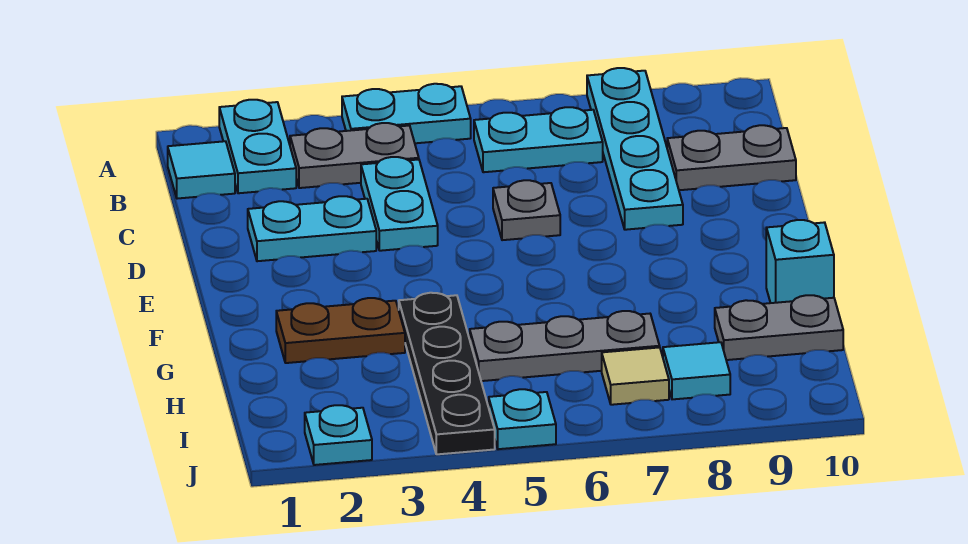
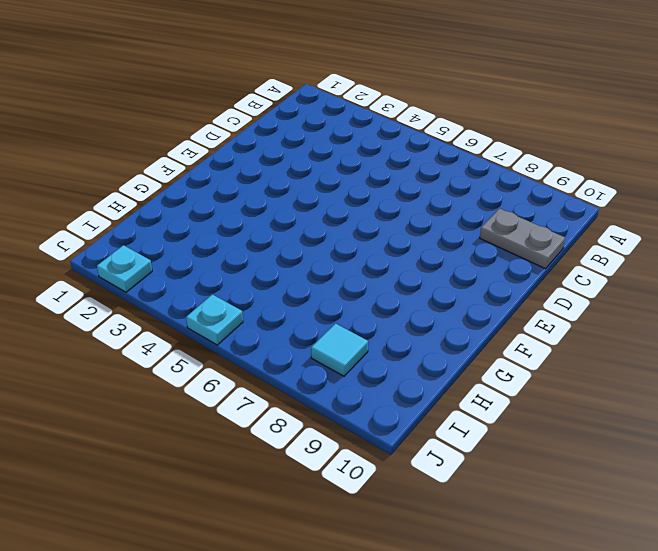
none -> cyan 1x2 plate [219,100,296,193]
none -> cyan 1x2 plate [342,84,471,143]
none -> cyan 1x4 plate [587,68,683,230]

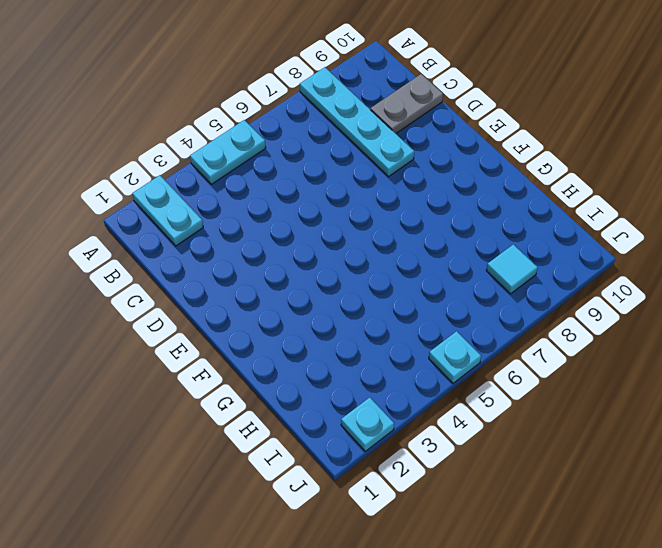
none -> cyan 1x1 tile [168,141,235,199]
none -> grey 1x2 plate [290,123,419,188]
none -> cyan 1x2 plate [474,107,603,172]

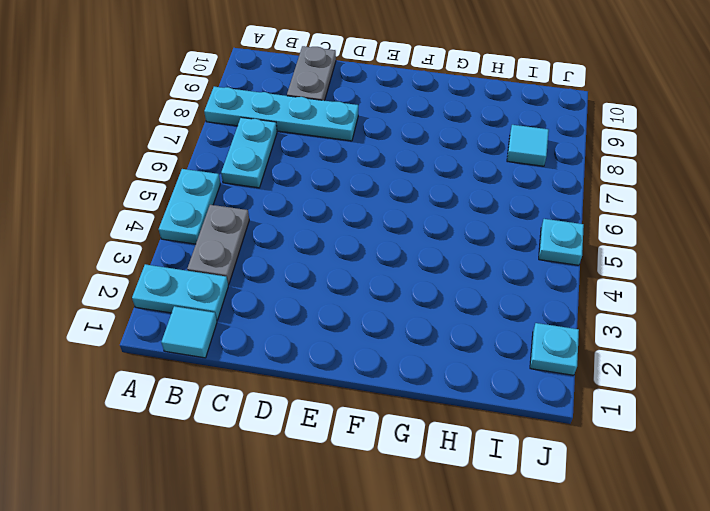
none -> cyan 1x2 plate [361,157,438,251]
none -> cyan 1x2 plate [248,196,376,261]
none -> grey 1x1 plate [493,180,560,240]

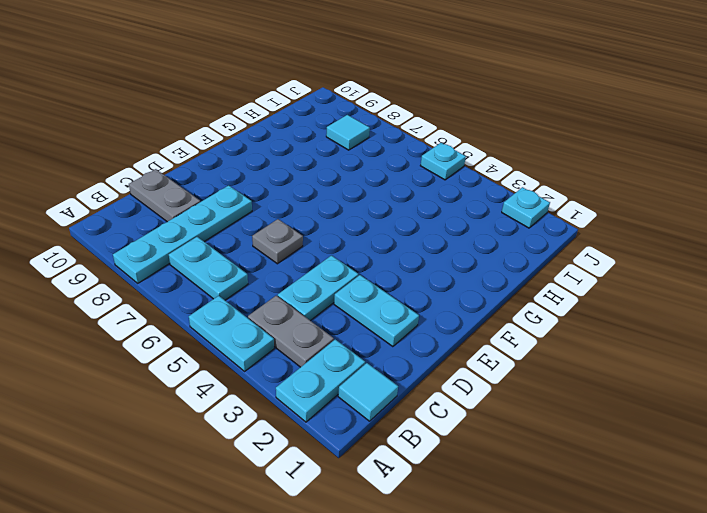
none -> brown 1x2 plate [276,298,405,363]
none -> black 1x4 plate [399,293,495,454]
none -> cyan 1x1 brick [766,220,834,303]

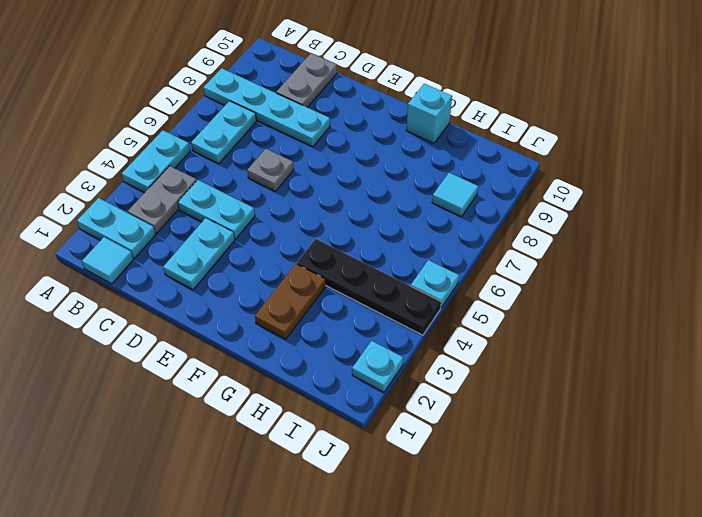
none -> grey 1x3 plate [470,311,660,381]
none -> grey 1x2 plate [715,295,843,360]
none -> tan 1x1 tile [602,347,669,405]

